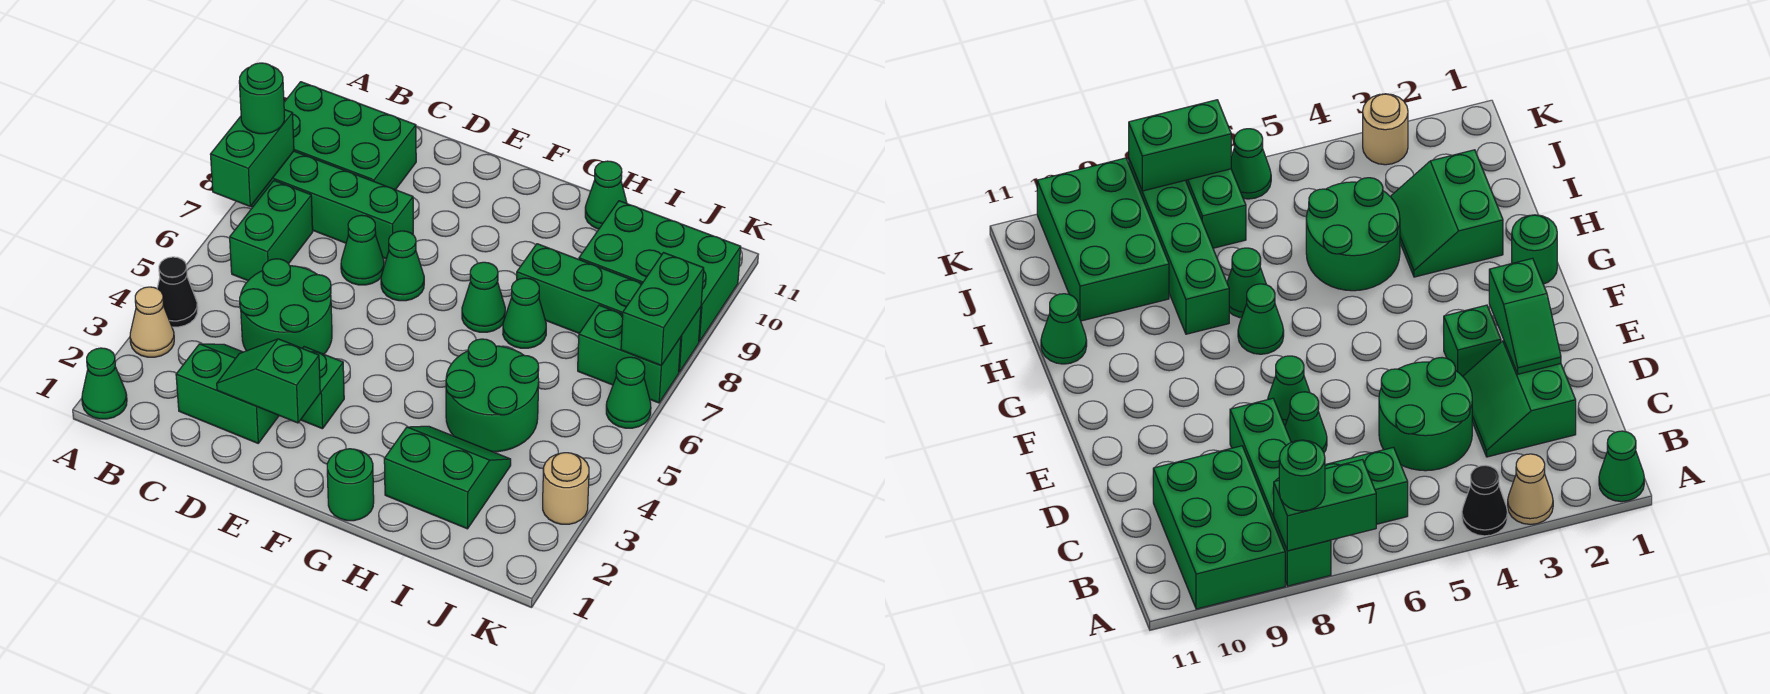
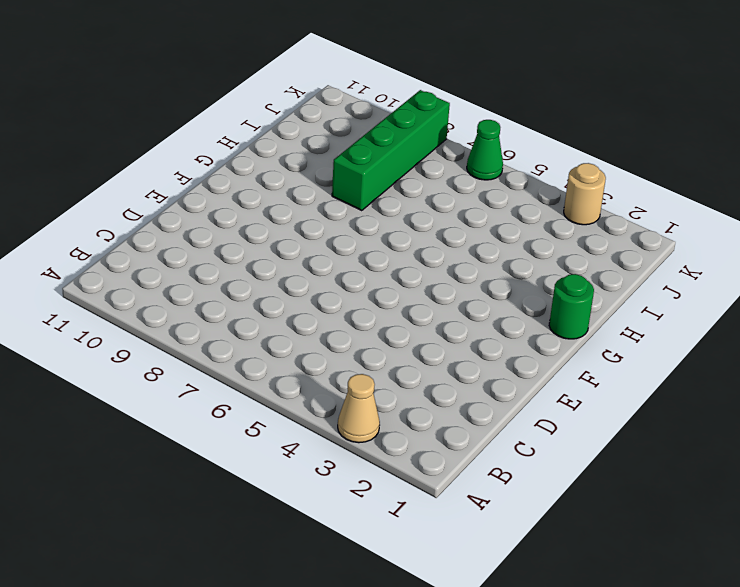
none -> green 1x1 cone [82,348,127,419]
none -> black 1x1 cone [157,257,198,327]
none -> green 1x4 brick [251,151,413,259]

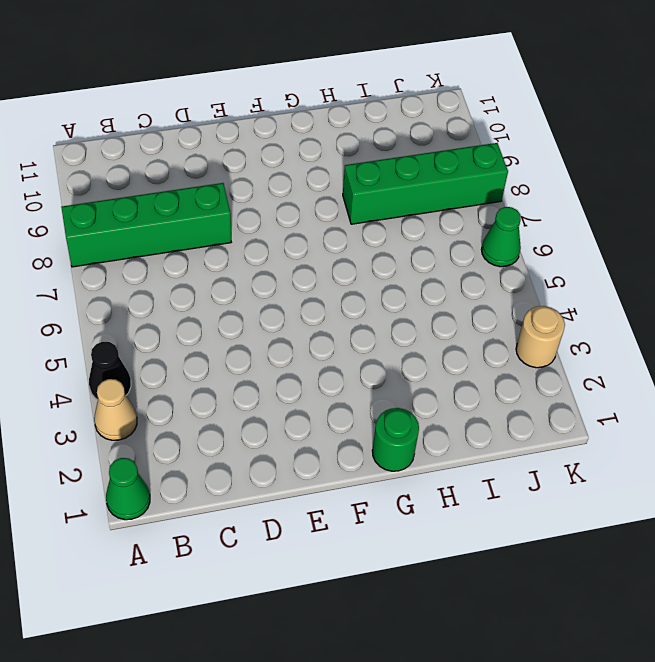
none -> green 2x3 brick [284,82,416,190]
none -> green 1x2 brick [230,181,313,281]
none -> green 2x2 slope [176,344,279,443]

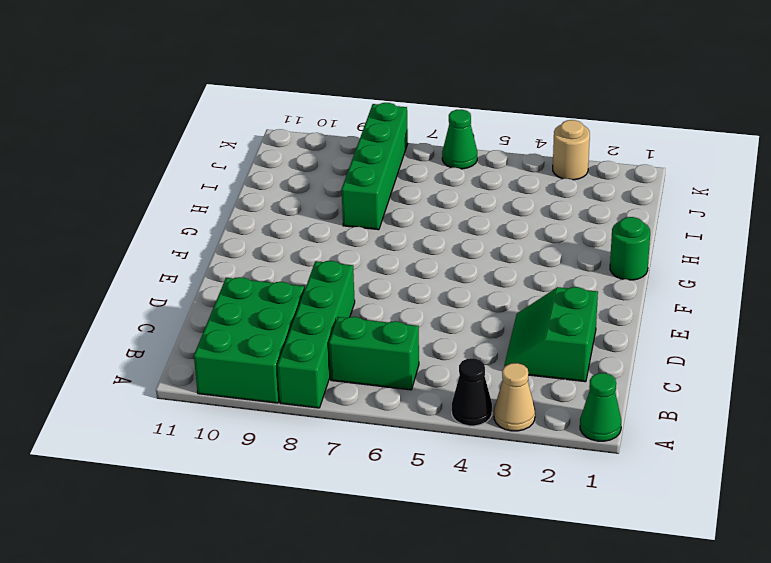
none -> green 2x2 round brick [240,259,332,354]
none -> green 1x1 cone [341,215,384,285]
none -> green 1x1 brick [301,347,344,429]

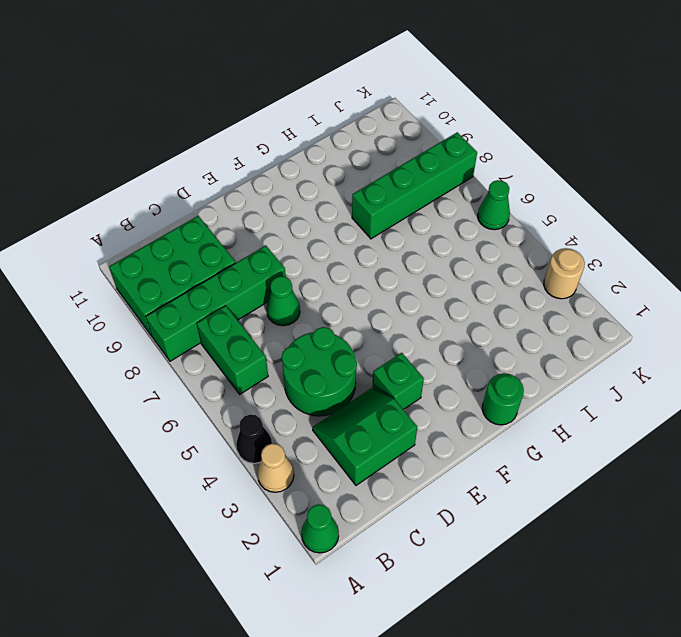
none -> green 1x1 cone [381,231,424,301]
none -> green 1x1 cone [462,262,505,332]
none -> green 2x2 slope [384,426,511,529]

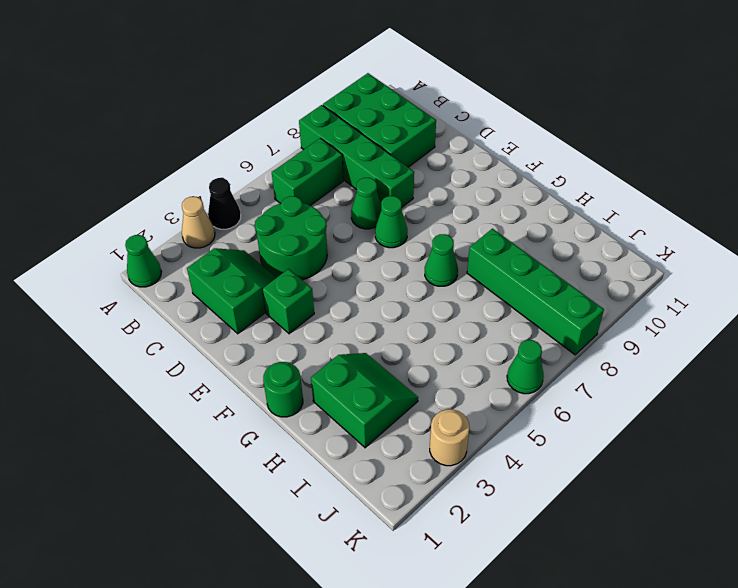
none -> green 2x2 round brick [446,339,539,452]
none -> green 1x1 cone [503,278,546,348]
none -> green 1x1 cone [585,161,627,229]

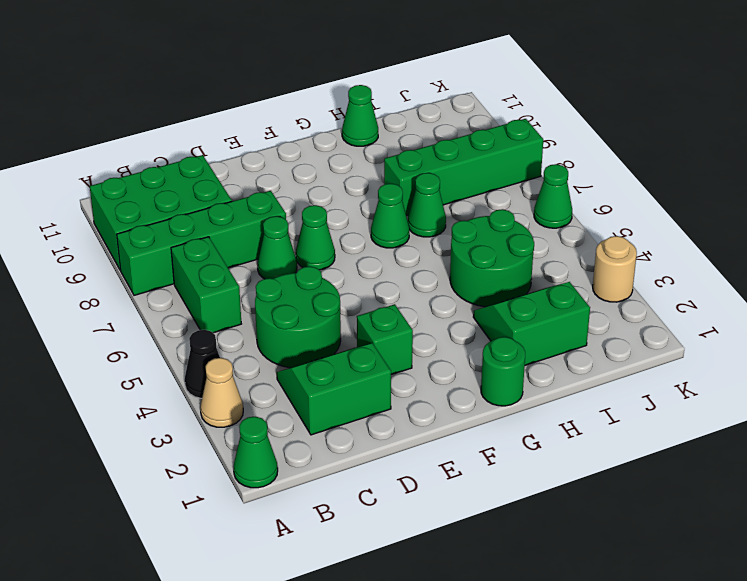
none -> green 2x3 brick [579,201,741,342]
none -> green 1x2 brick [578,305,681,403]
none -> green 1x2 brick [210,110,294,206]

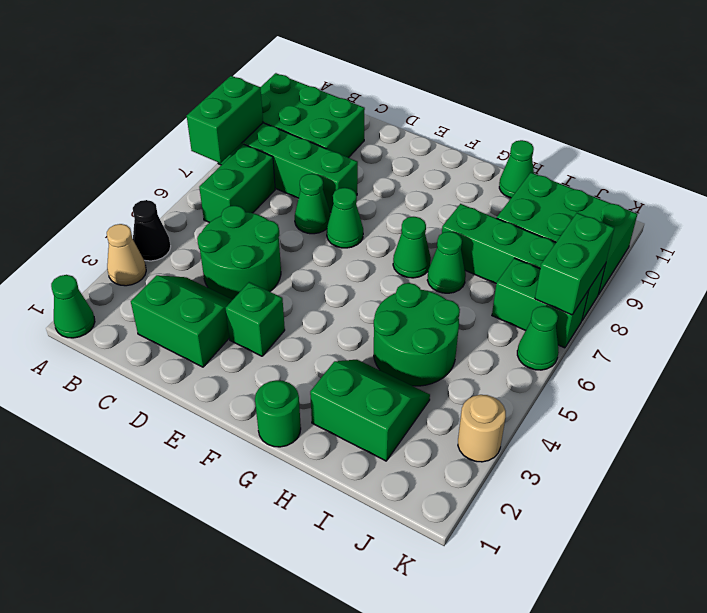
none -> green 1x2 slope [217,339,320,423]
none -> green 1x1 round brick [239,63,285,134]

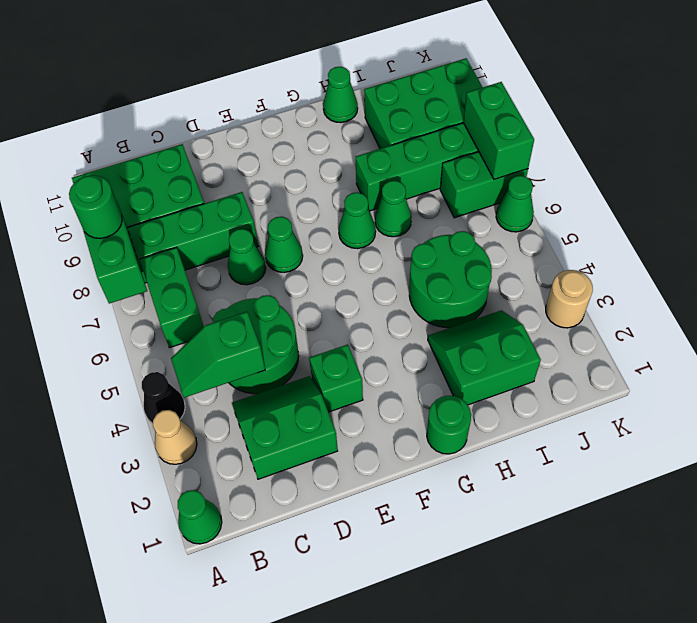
green 1x2 slope [171,312,265,398] -> green 1x2 slope moved to [217,339,320,423]

